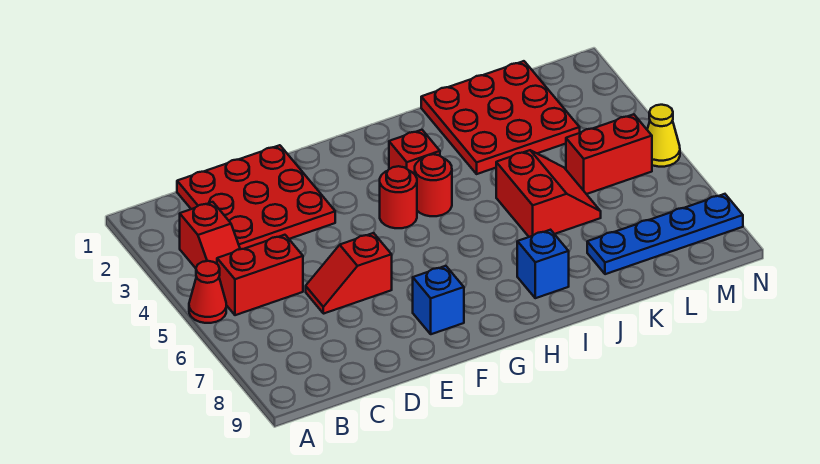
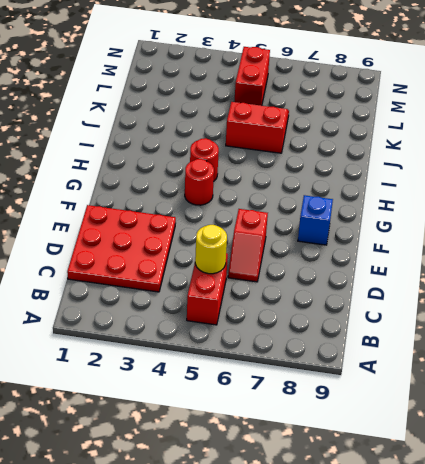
yellow 1x1 round brick [195,225,227,274] -> none
none -> red 1x1 cone [189,261,226,323]
none -> red 1x2 slope [180,202,240,268]
none -> red 1x1 brick [389,130,440,174]

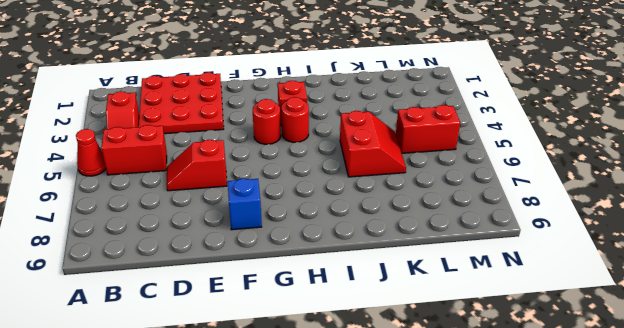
none -> blue 1x1 brick [517,230,569,298]
none -> red 3x3 plate [421,61,580,174]
none -> blue 1x4 plate [587,194,743,274]

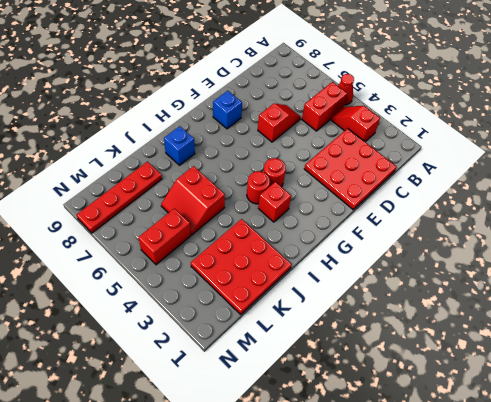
red 1x4 plate [77,162,162,233] -> blue 1x4 plate [587,194,743,274]
none -> yellow 1x1 cone [647,105,680,167]

